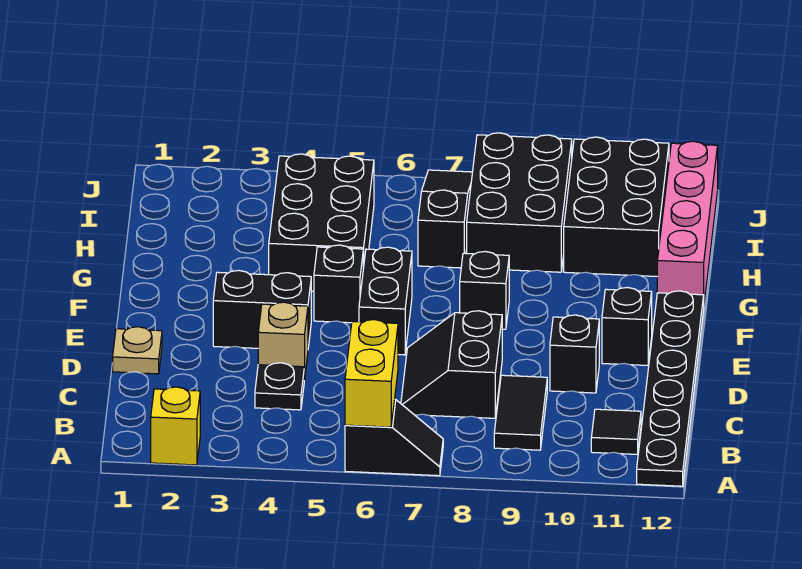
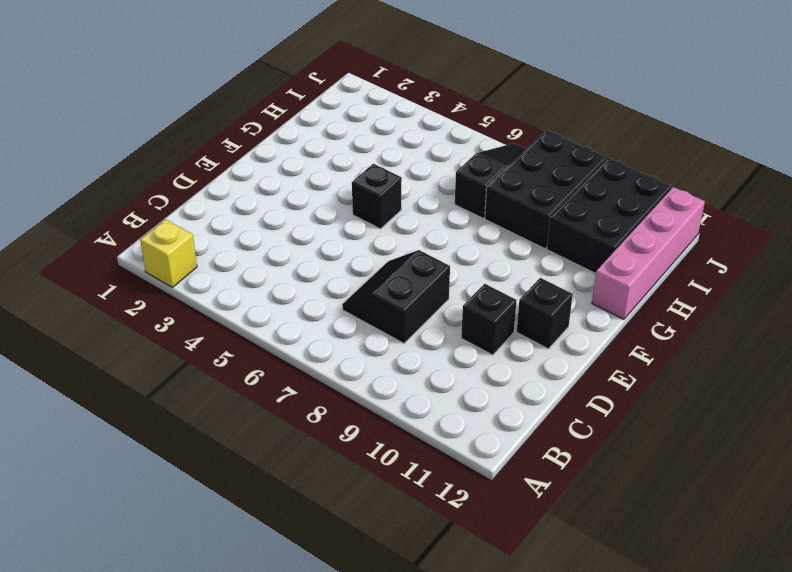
none -> black 1x2 slope [345,399,443,476]
none -> black 1x6 plate [637,291,704,486]
none -> black 1x2 tile [494,375,547,450]

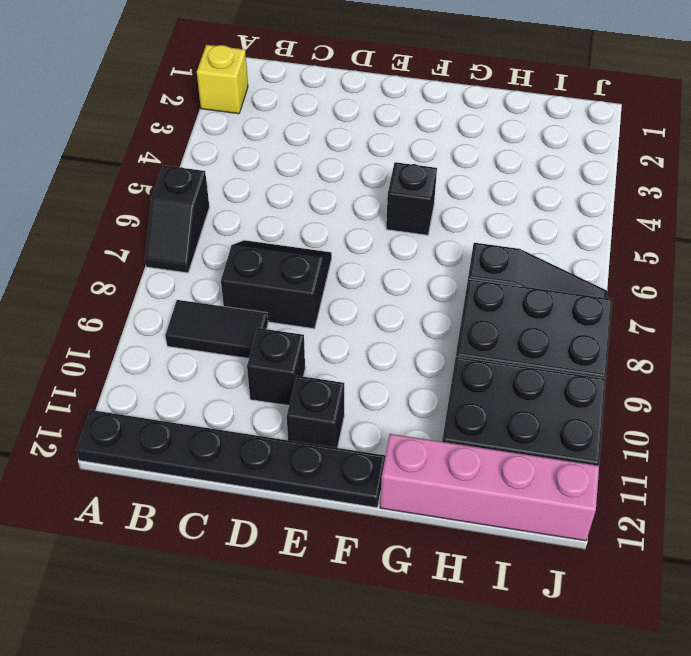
none -> black 1x1 tile [591,409,641,454]
none -> black 1x1 plate [255,363,304,410]
none -> tan 1x1 plate [113,327,162,374]

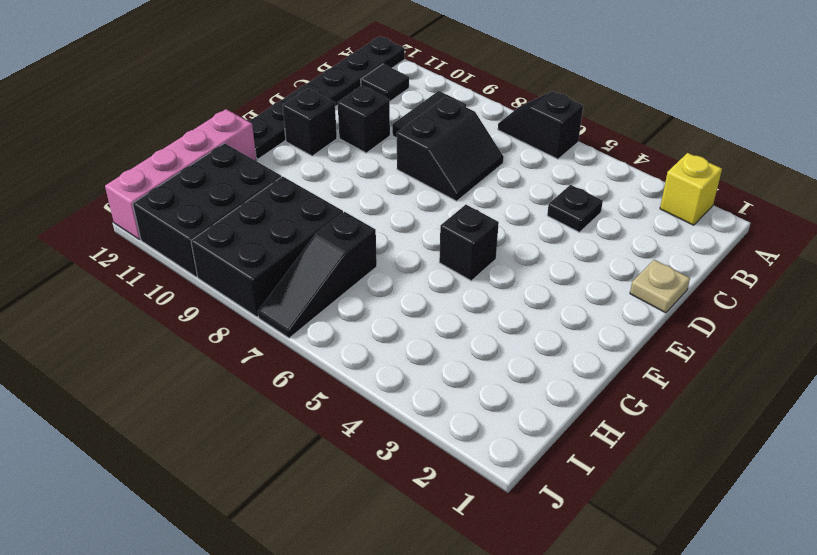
none -> tan 1x1 brick [258,302,308,380]
none -> black 1x2 brick [213,271,311,348]
none -> black 1x2 brick [359,247,412,355]

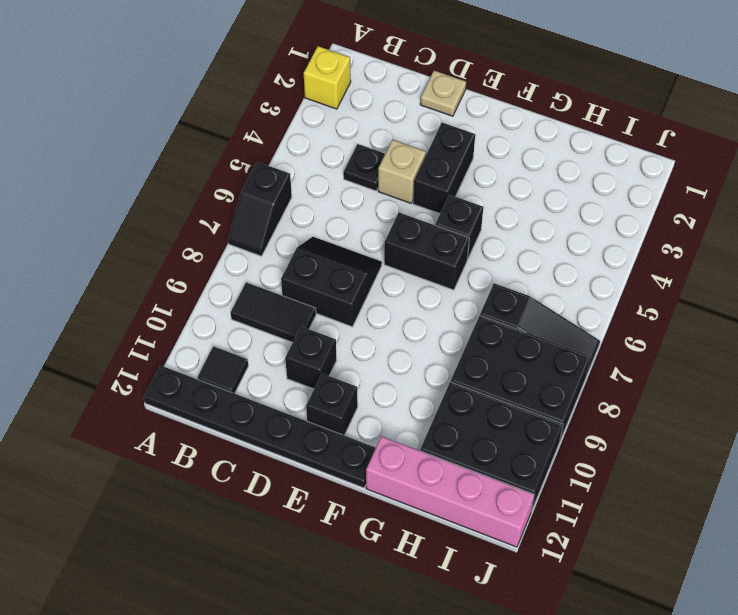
none -> black 1x1 brick [460,251,509,329]
none -> black 2x3 brick [269,154,374,291]
none -> yellow 1x2 brick [345,320,398,427]

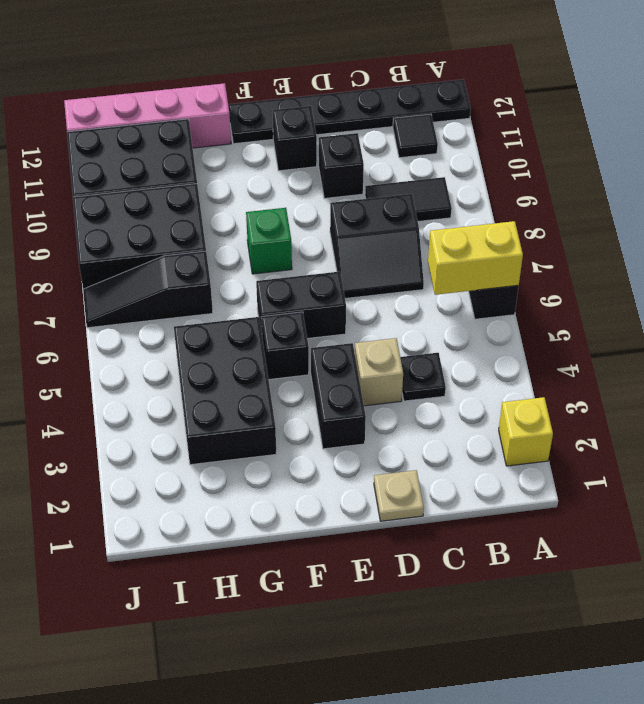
green 1x1 brick [246,208,292,274] -> black 1x1 brick [460,251,509,329]
black 2x3 brick [174,317,276,465] -> black 2x3 brick turned to [269,154,374,291]

